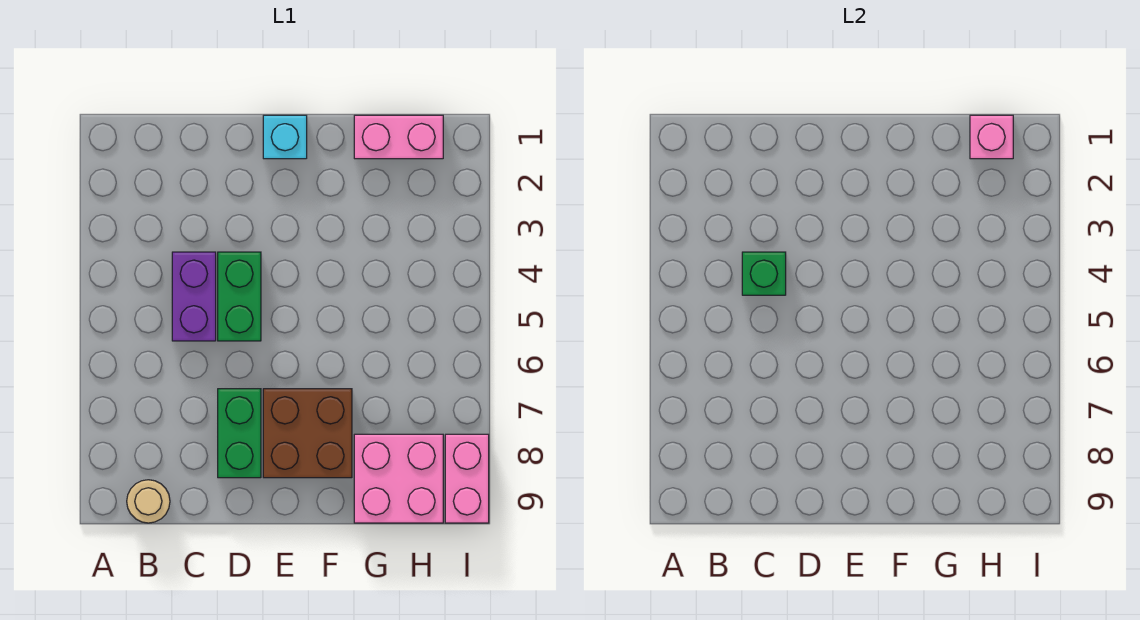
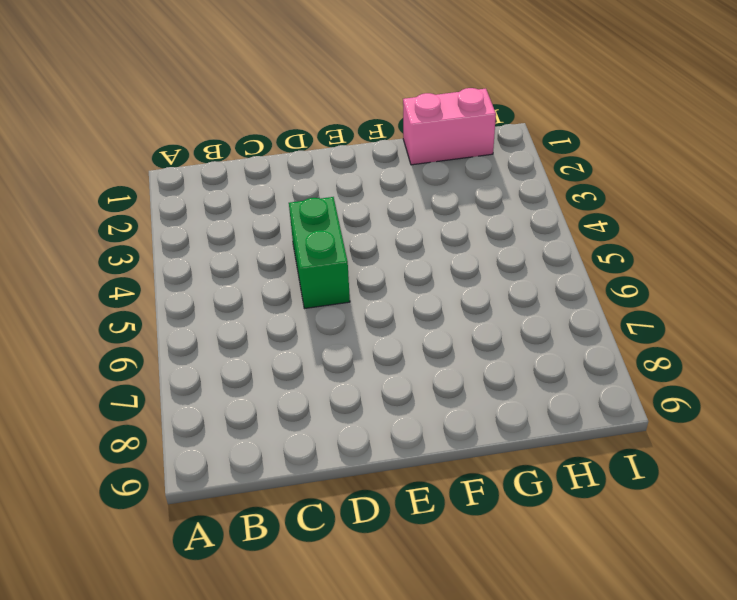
none -> tan 1x1 round brick [127,480,170,523]
none -> purple 1x2 brick [172,252,216,341]

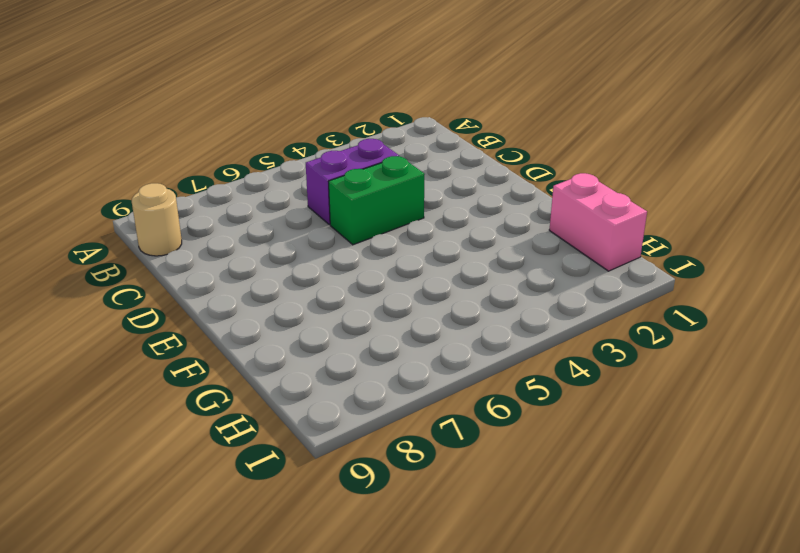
none -> green 1x2 brick [218,389,261,478]
none -> cyan 1x1 brick [263,115,307,159]

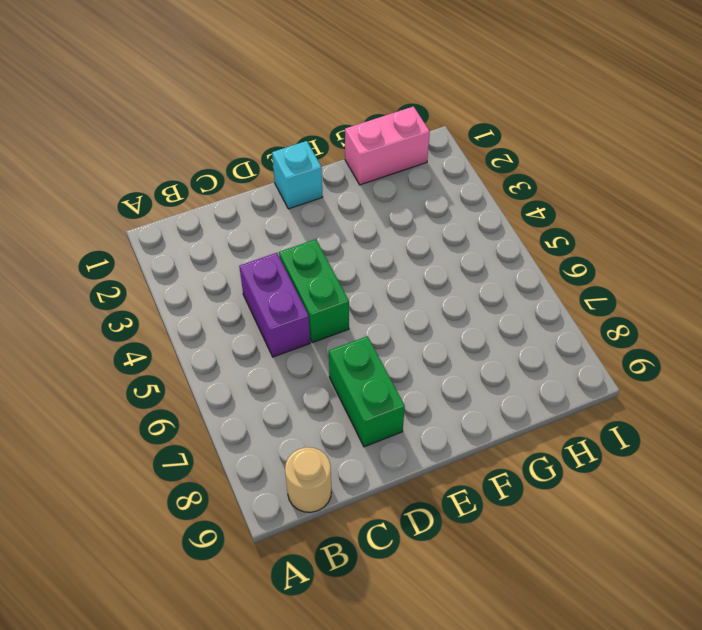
none -> brown 2x2 brick [263,389,352,478]
none -> pink 2x2 brick [354,434,443,523]

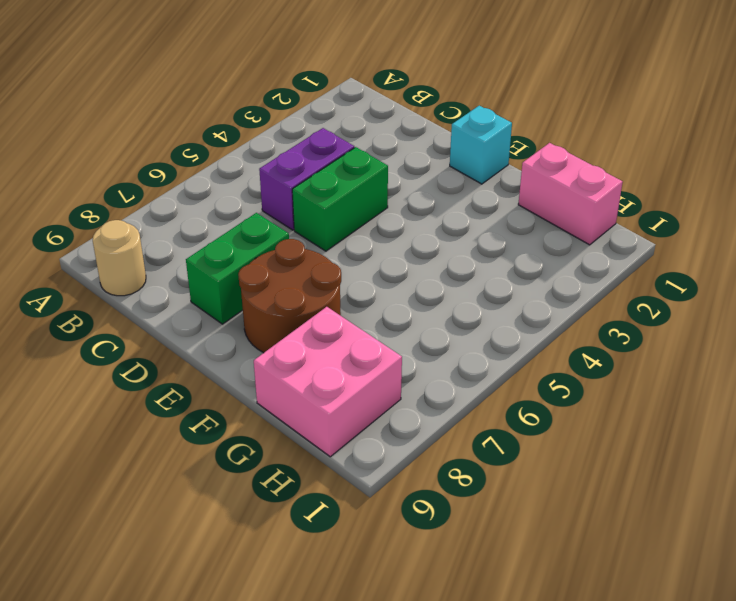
brown 2x2 round brick [238,239,341,353] -> brown 2x2 brick [263,389,352,478]
none -> pink 1x2 brick [445,434,489,523]
none -> green 1x1 brick [742,252,786,295]

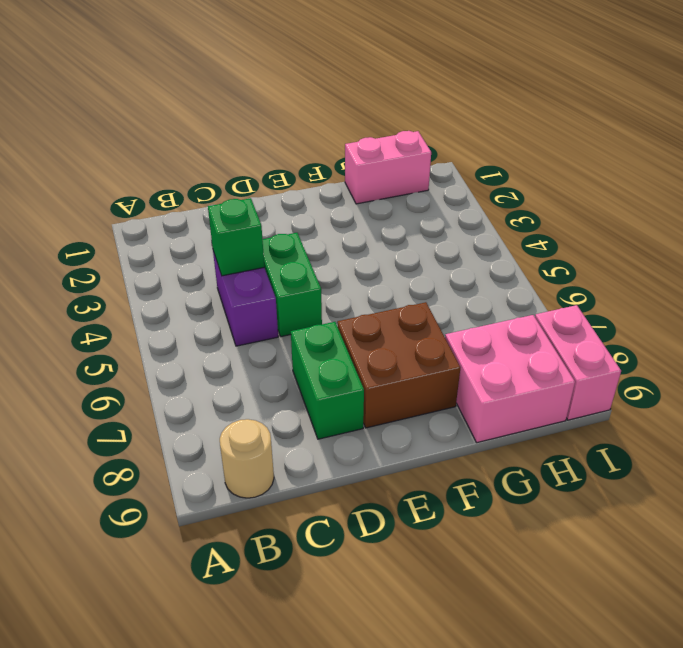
none -> cyan 1x1 brick [263,115,307,159]
none -> pink 1x1 brick [970,115,1013,159]

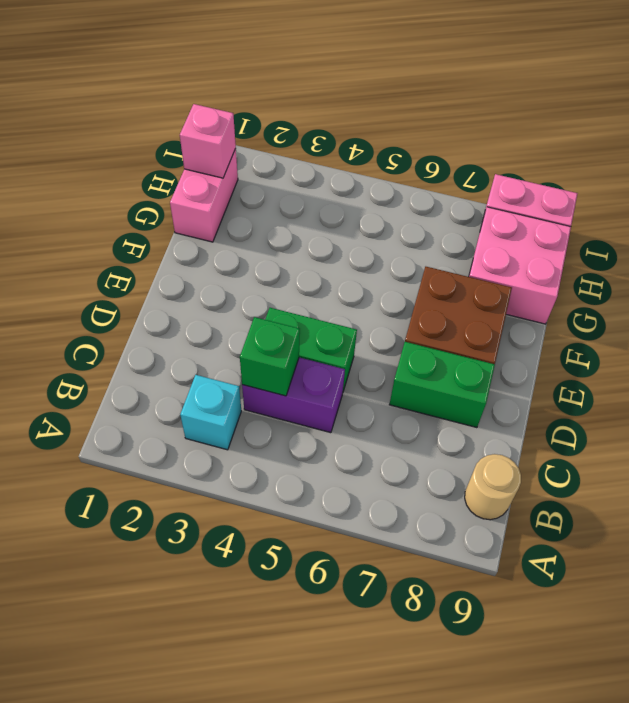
cyan 1x1 brick [180,375,241,450] -> cyan 1x1 brick moved to [263,115,307,159]

